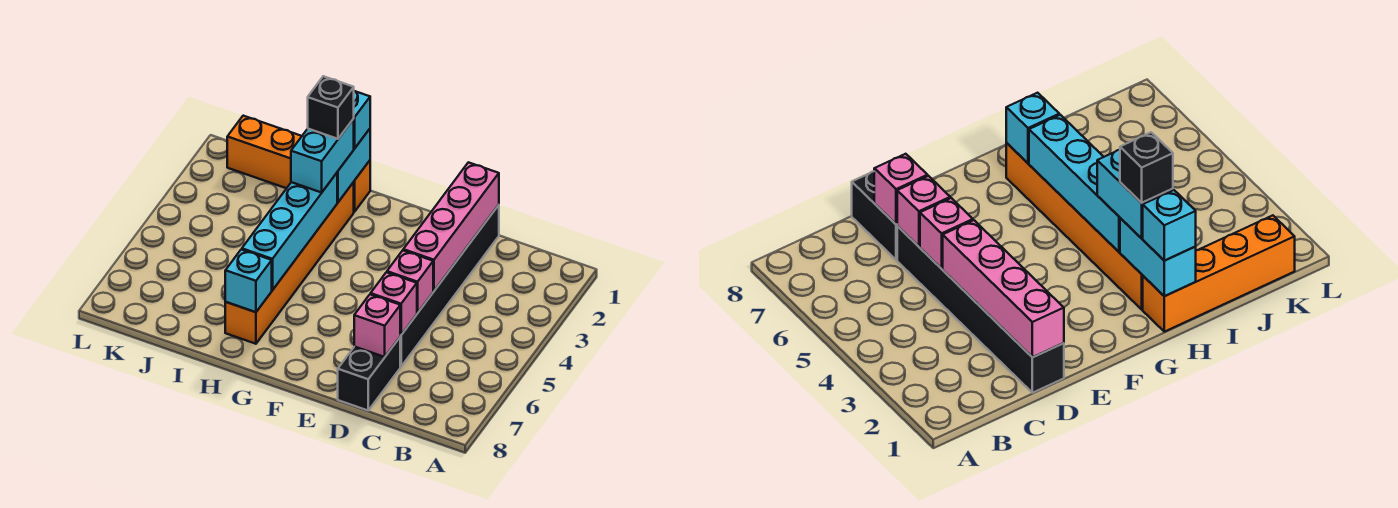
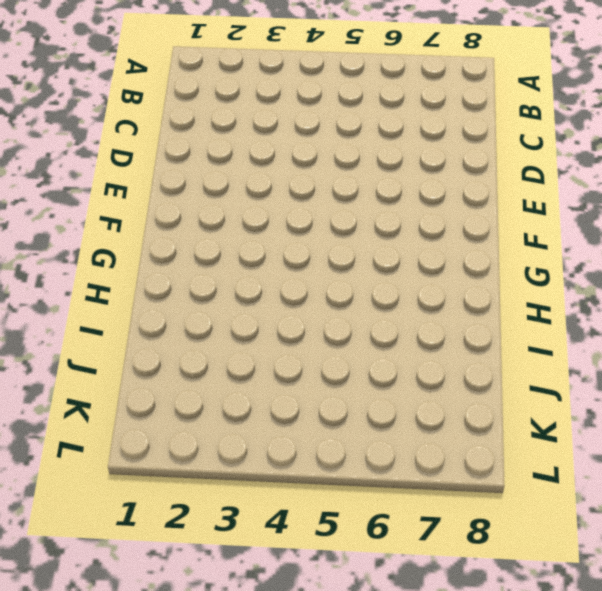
none -> black 1x6 brick [400,205,499,367]
none -> black 1x2 brick [338,338,400,410]
none -> orange 1x4 brick [227,116,370,212]

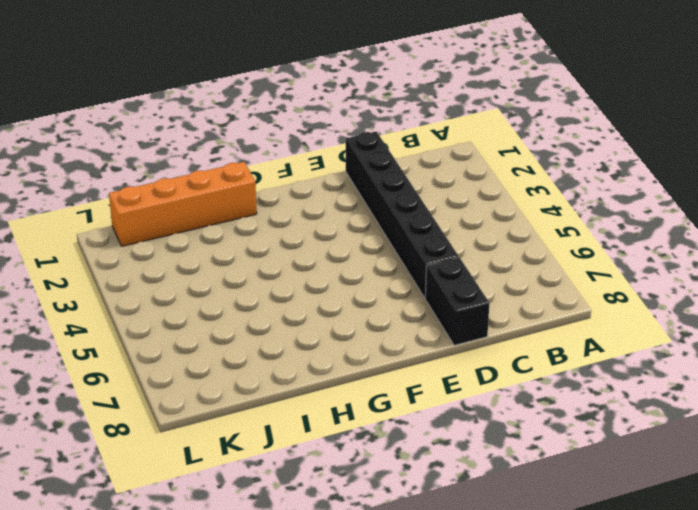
none -> orange 1x6 brick [225,182,354,344]
none -> pink 1x4 brick [403,162,499,291]
none -> pink 1x1 brick [387,251,433,313]

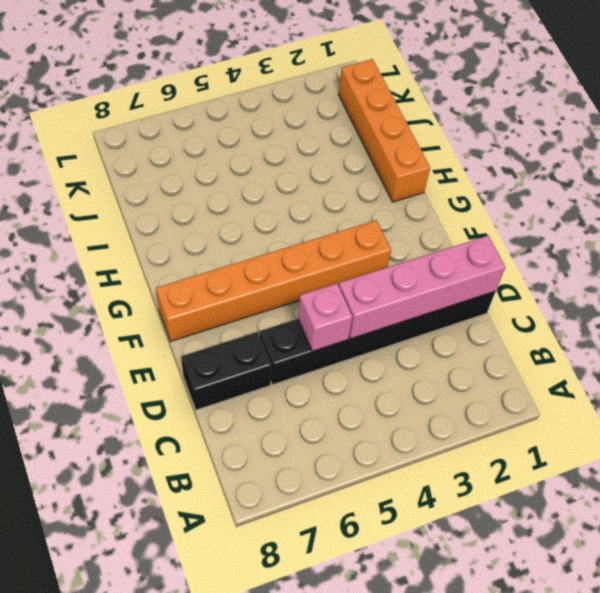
orange 1x6 brick [156,220,391,341] -> orange 1x6 brick moved to [225,182,354,344]
none -> pink 1x1 brick [371,272,417,335]
none -> pink 1x1 brick [354,294,400,357]
none -> cyan 1x2 brick [337,129,370,202]

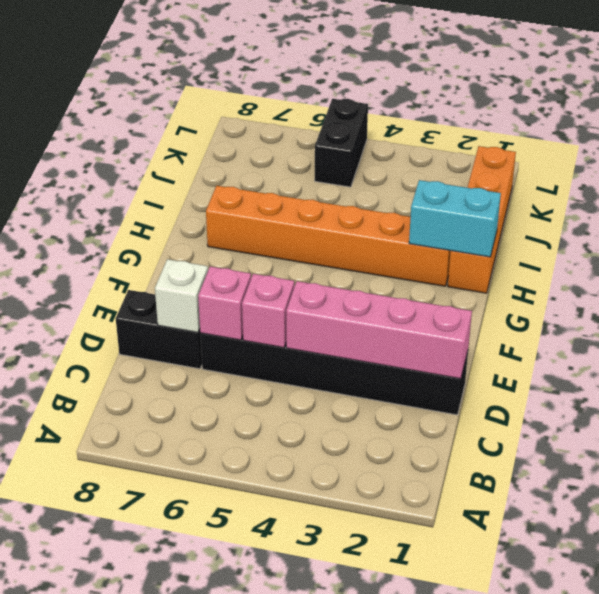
white 1x1 brick [155,259,208,332] -> pink 1x1 brick [354,294,400,357]
black 1x2 brick [315,99,368,187] -> none
none -> cyan 1x4 brick [242,173,337,290]
none -> cyan 1x1 brick [225,249,272,312]
none -> cyan 1x1 brick [354,91,370,149]

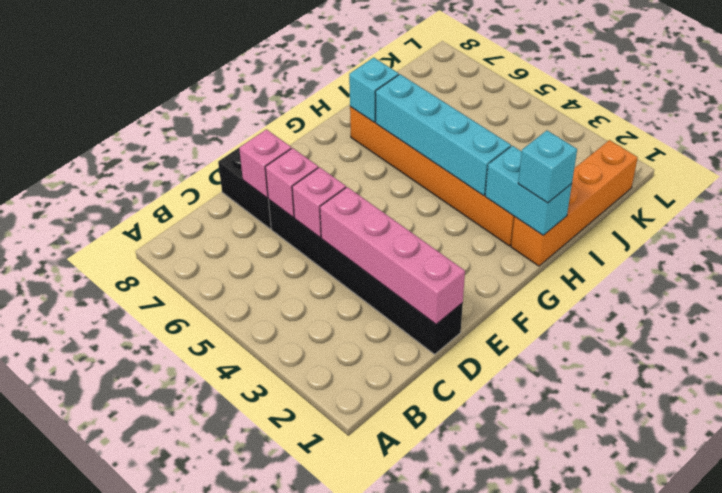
none -> cyan 1x2 brick [291,119,354,193]
none -> black 1x1 brick [308,76,354,139]

